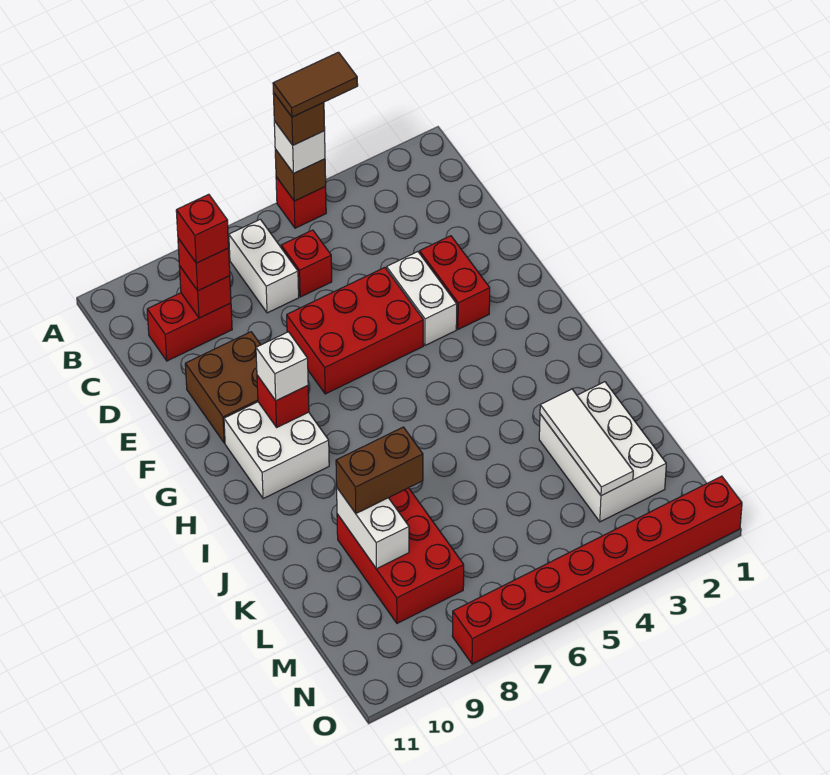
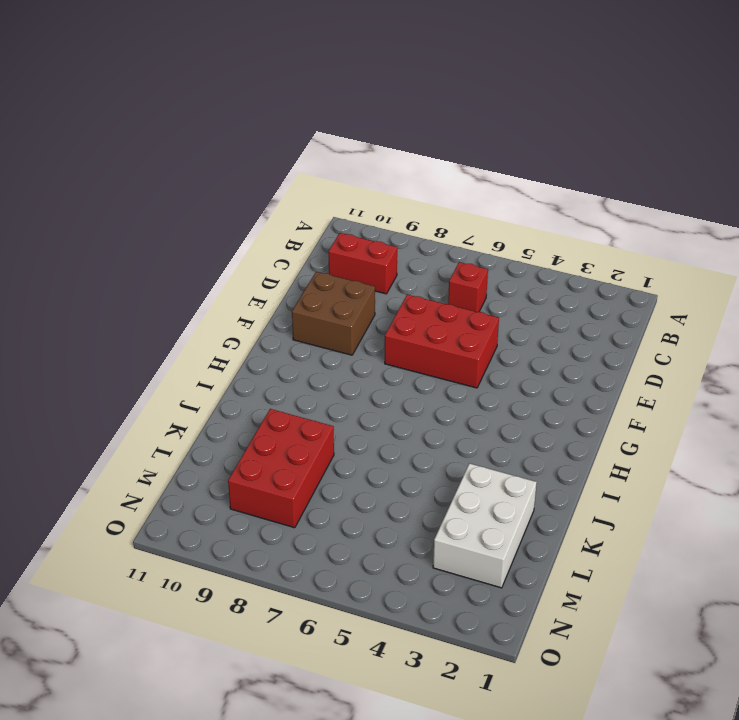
none -> red 1x1 brick [276,177,326,228]
none -> white 1x2 brick [229,219,299,313]
none -> red 1x2 brick [420,236,490,329]

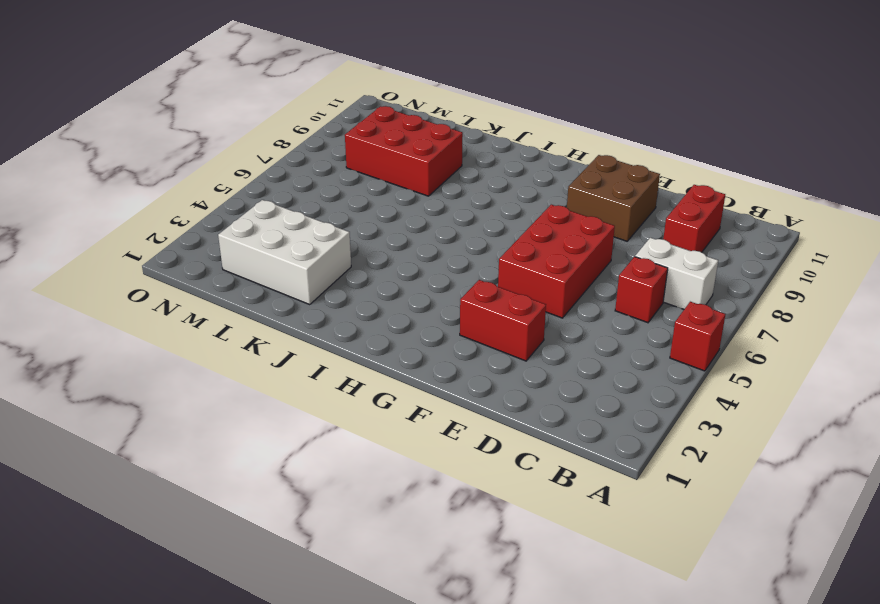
none -> white 1x2 brick [387,252,457,345]
none -> white 2x2 brick [224,402,329,499]
none -> red 1x8 brick [452,476,742,664]

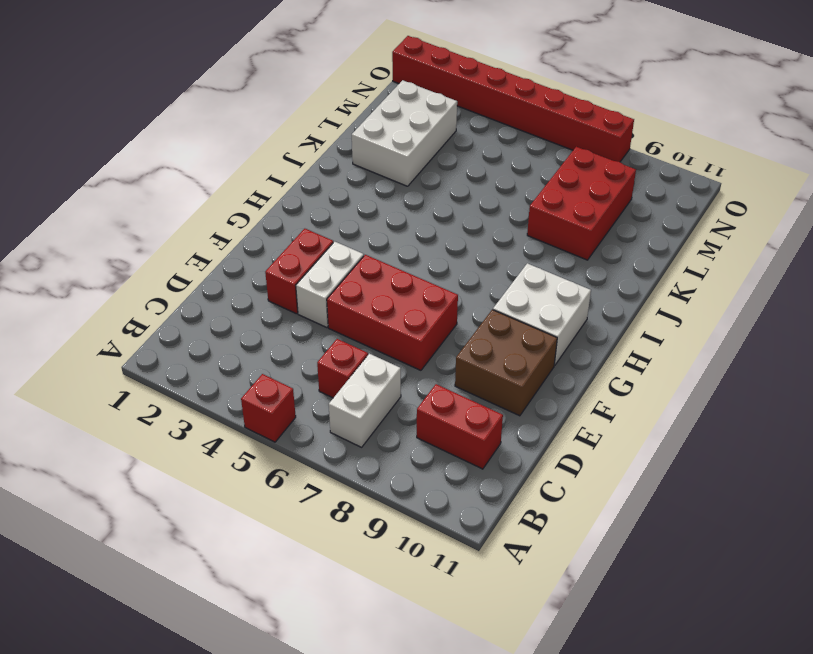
none -> brown 1x1 brick [275,149,326,201]
none -> red 1x1 brick [179,266,231,318]
none -> red 1x1 brick [257,375,309,427]

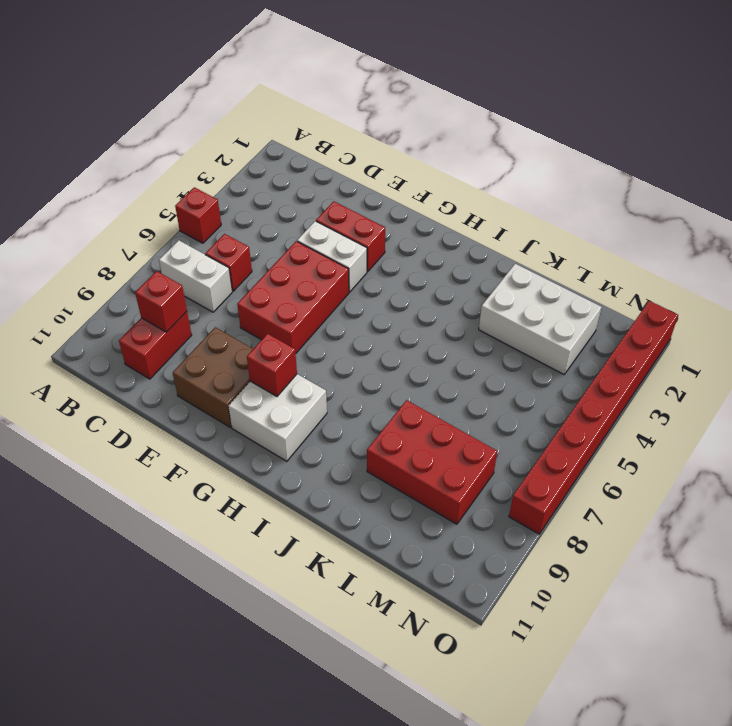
none -> brown 1x1 brick [275,149,326,201]
none -> white 1x3 tile [540,389,633,496]
none -> white 1x2 brick [337,488,409,569]

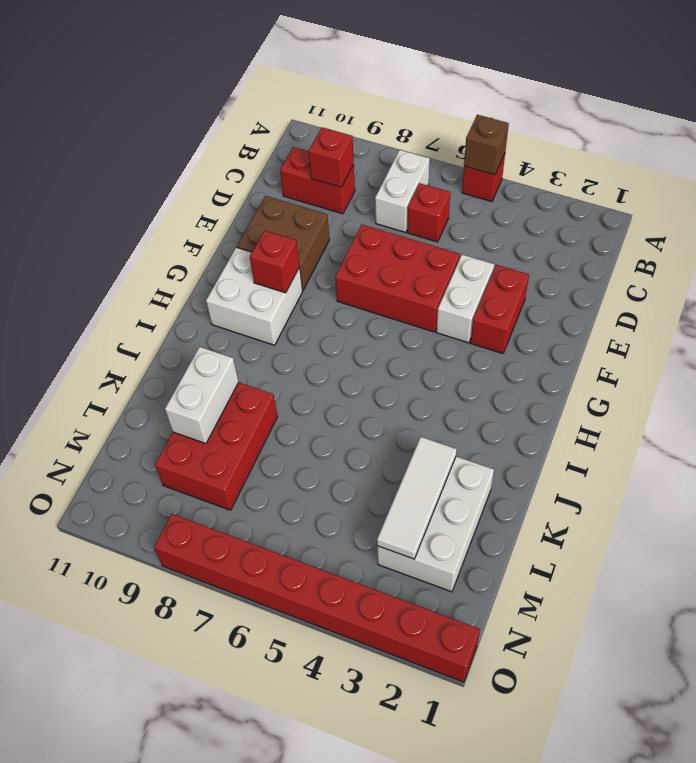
none -> white 1x1 brick [274,121,325,173]
none -> red 1x1 brick [178,238,230,291]
none -> white 1x1 brick [256,332,308,401]

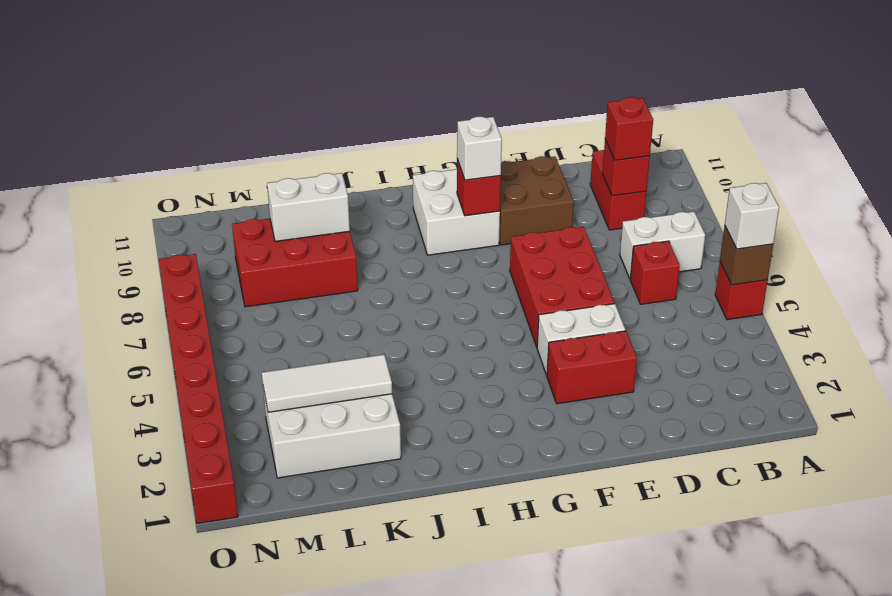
none -> brown 1x2 brick [336,427,423,513]
none -> brown 1x1 brick [273,93,325,145]
none -> red 1x1 brick [176,194,229,263]

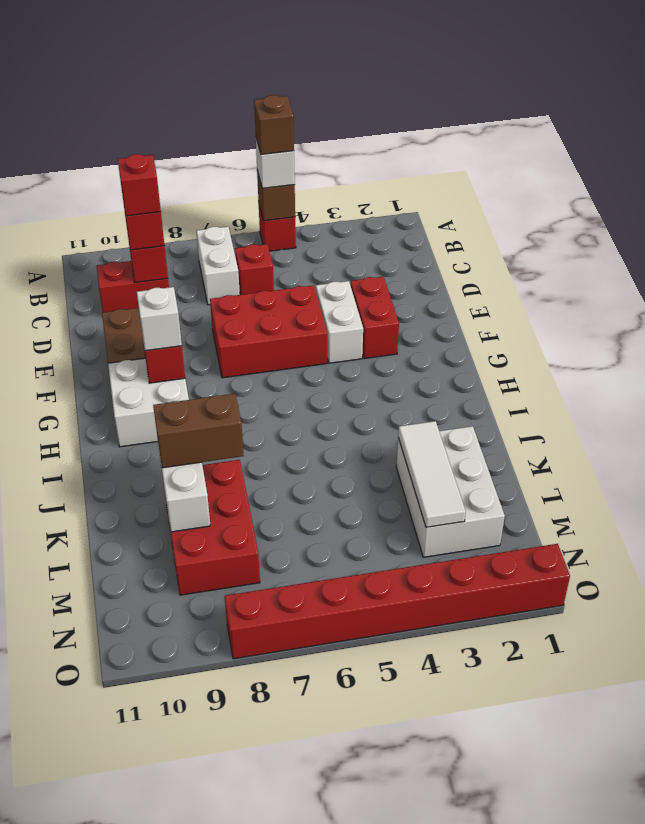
none -> brown 1x2 tile [273,52,358,117]

